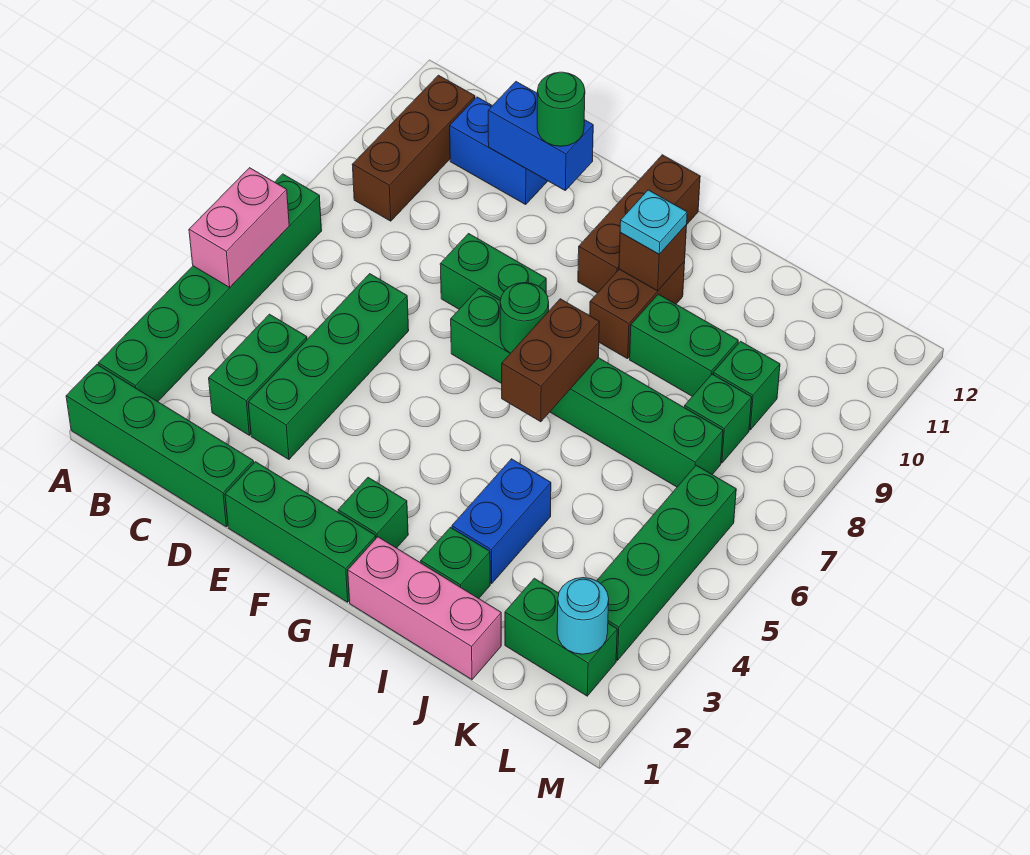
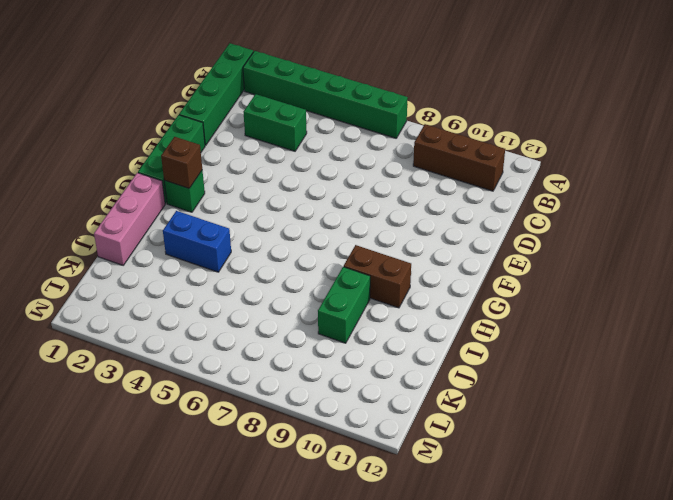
brown 1x1 brick [161,137,202,188] -> brown 1x1 brick moved to [619,225,687,291]
none -> blue 1x2 brick [450,97,547,204]
none -> green 1x4 brick [248,274,409,459]
none -> green 1x2 brick [440,234,546,309]

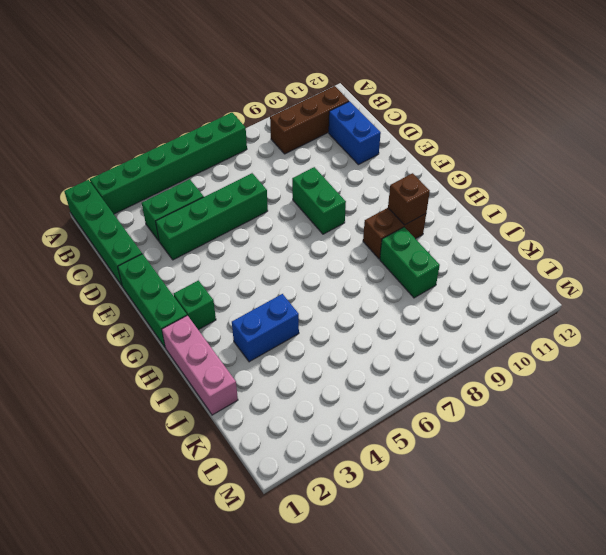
none -> green 1x6 brick [451,288,723,487]
none -> brown 1x3 brick [578,155,700,293]
none -> green 1x1 brick [421,527,490,598]

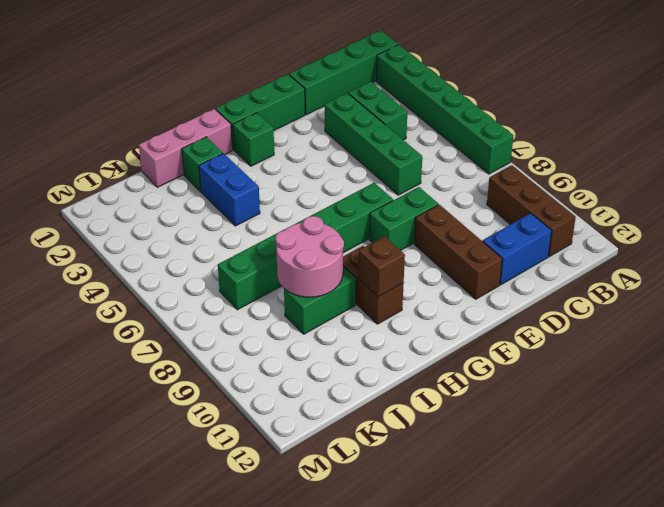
brown 1x3 brick [414,205,502,299] -> brown 1x3 brick moved to [578,155,700,293]
pink 2x2 round brick [275,216,344,297] -> none
none -> green 1x2 brick [505,578,617,696]
none -> green 1x1 brick [684,374,752,463]
none -> green 1x1 brick [713,341,780,430]

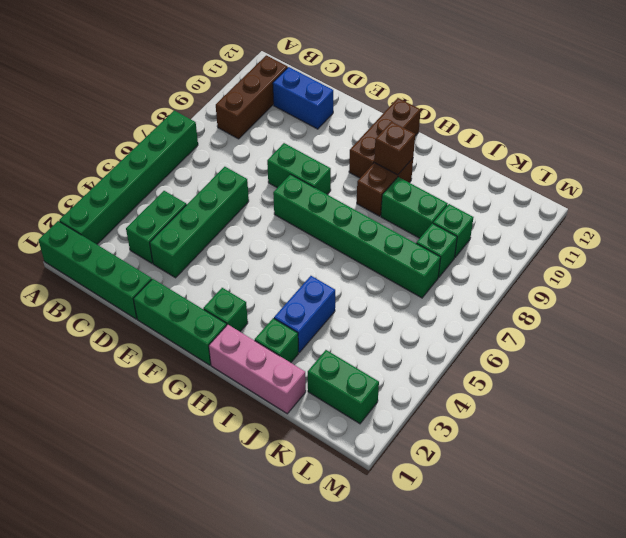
none -> green 1x4 brick [597,465,736,660]
none -> pink 1x2 brick [189,168,289,287]
none -> blue 1x2 brick [488,82,593,190]

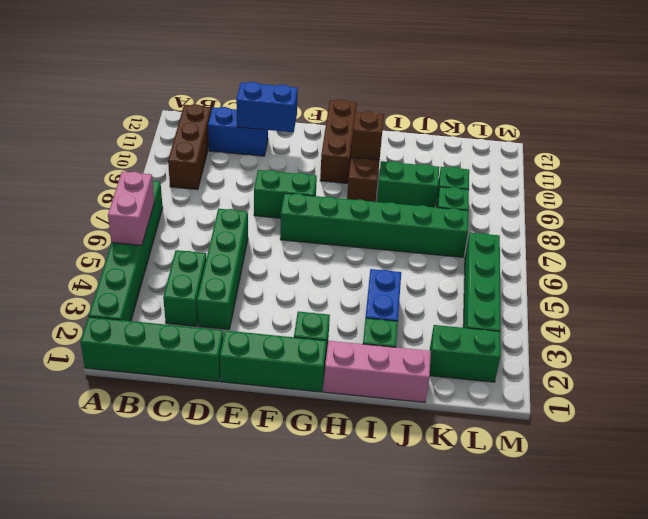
none -> green 1x1 round brick [500,283,549,353]
none -> brown 1x2 brick [502,299,599,422]
none -> cyan 1x1 round brick [557,578,609,654]

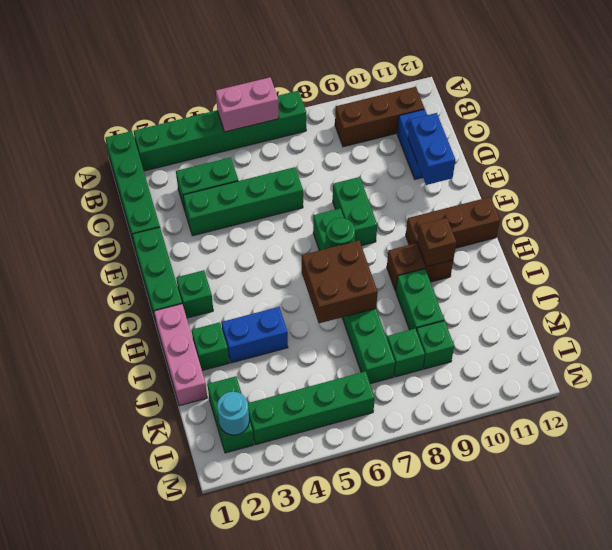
brown 2x2 brick [302,240,378,323] -> brown 1x2 brick [502,299,599,422]
none -> green 1x1 round brick [537,72,585,146]
none -> cyan 1x1 plate [620,190,687,254]

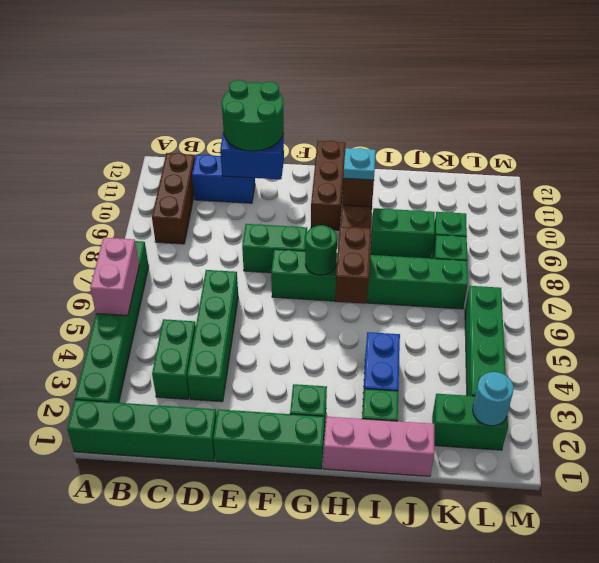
green 2x2 round brick [222,80,284,151] -> green 1x1 round brick [537,72,585,146]

